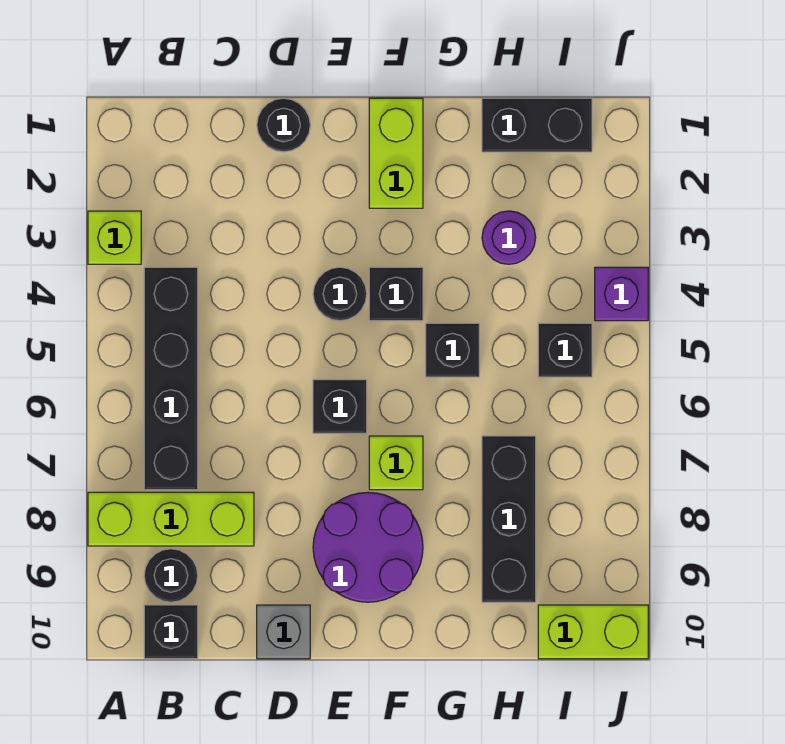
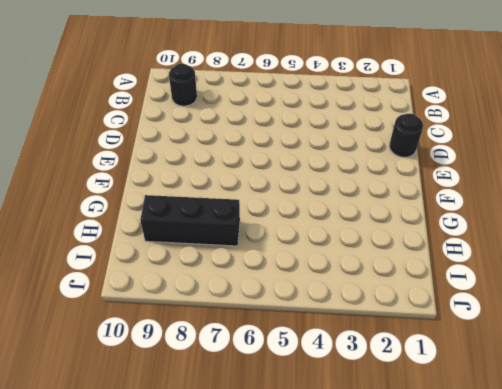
none -> lime 1x1 brick [88,211,141,264]
none -> lime 1x3 brick [88,492,254,546]
none -> black 1x4 brick [144,267,198,490]

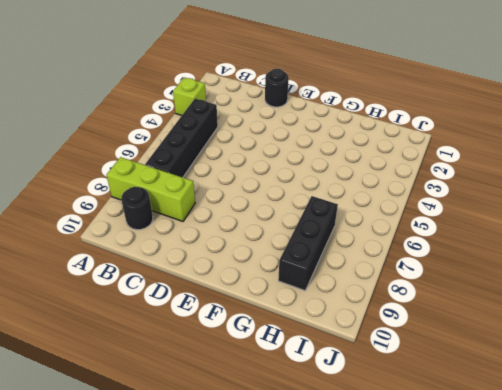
none -> black 1x1 brick [144,605,198,659]
none -> grey 1x1 brick [257,605,310,659]
none -> black 1x1 round brick [313,267,367,321]

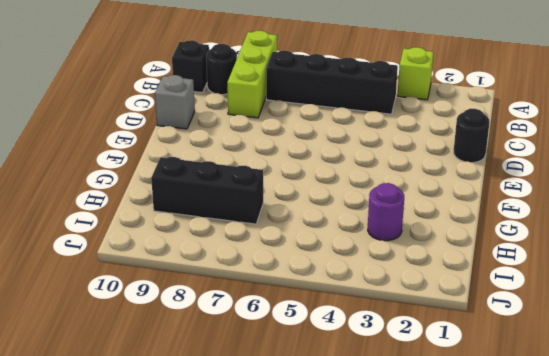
none -> black 1x1 round brick [313,267,367,321]
none -> black 1x1 brick [313,380,367,433]
none -> purple 2x2 round brick [313,492,423,602]

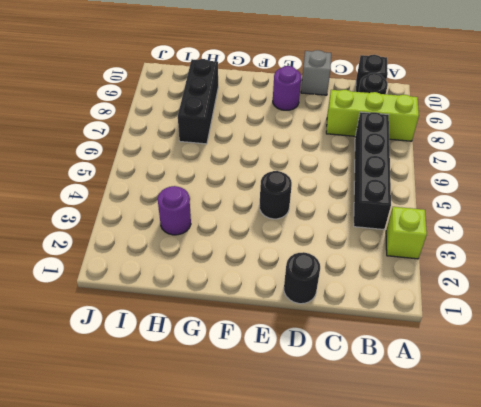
purple 1x1 round brick [273,66,301,110] -> purple 2x2 round brick [313,492,423,602]
none -> black 1x1 brick [313,380,367,433]
none -> lime 1x2 brick [369,98,423,208]
none -> black 1x1 brick [369,267,423,321]

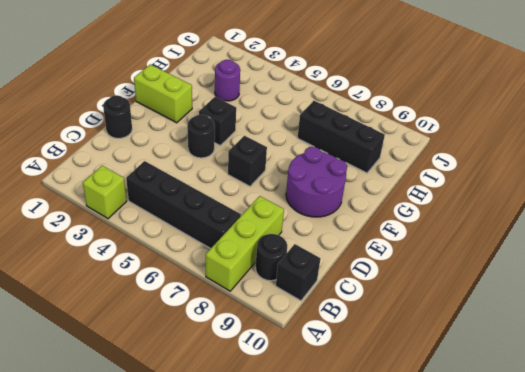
none -> grey 1x1 brick [257,605,310,659]
none -> lime 1x1 brick [369,436,423,490]
none -> black 1x1 brick [426,323,479,377]

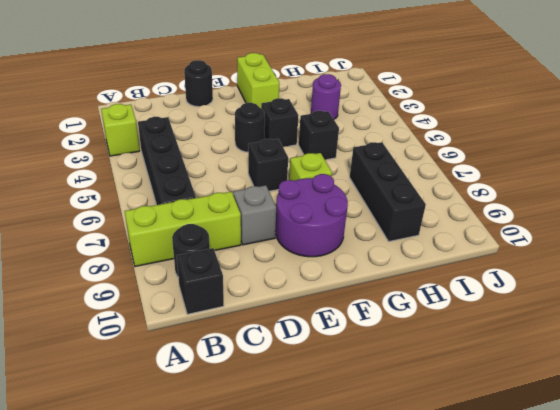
grey 1x1 brick [233,185,276,245] -> grey 1x1 brick moved to [257,605,310,659]
none -> black 1x2 brick [482,98,592,152]
none -> black 1x1 brick [538,323,592,377]
none -> lime 1x2 brick [538,605,648,659]

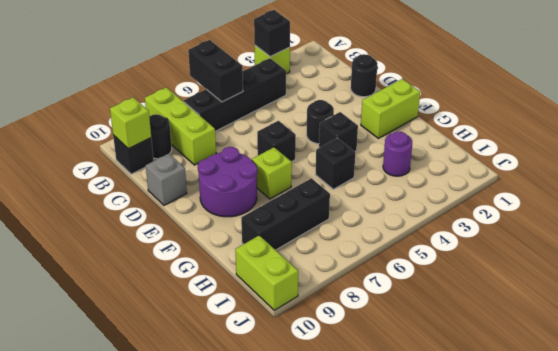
black 1x1 brick [254,10,290,57] -> black 1x1 brick moved to [538,323,592,377]
black 1x2 brick [188,40,243,102] -> black 1x2 brick moved to [482,98,592,152]
lime 1x1 brick [110,97,151,149] -> none
none -> purple 1x1 brick [595,267,648,321]

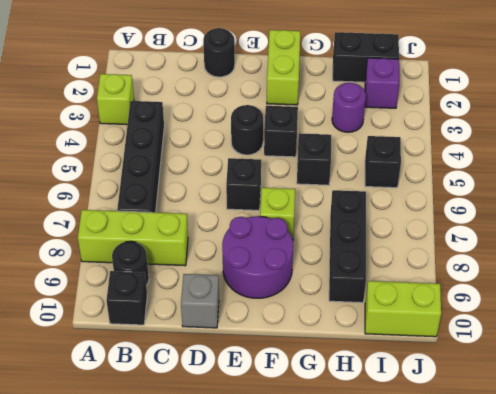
purple 1x1 brick [365,58,399,108] -> purple 1x1 brick moved to [595,267,648,321]

